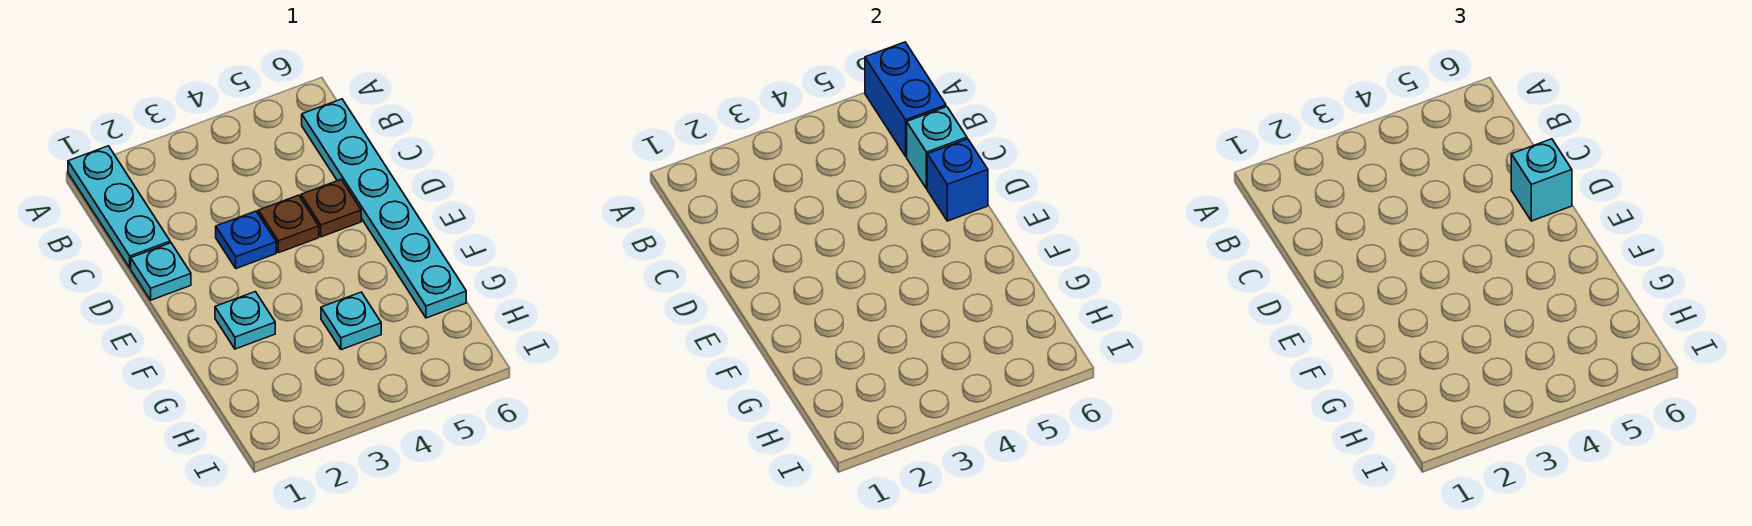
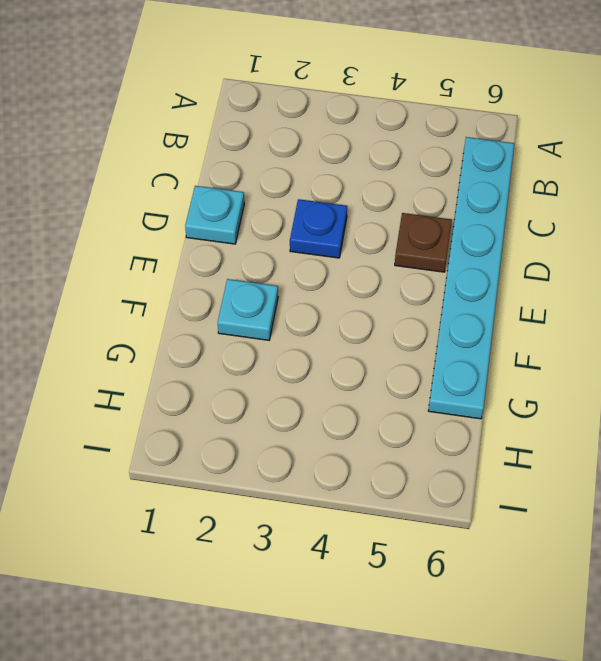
none -> cyan 1x3 plate [68,146,170,268]
none -> brown 1x1 plate [258,195,319,253]
none -> cyan 1x1 plate [321,292,381,350]

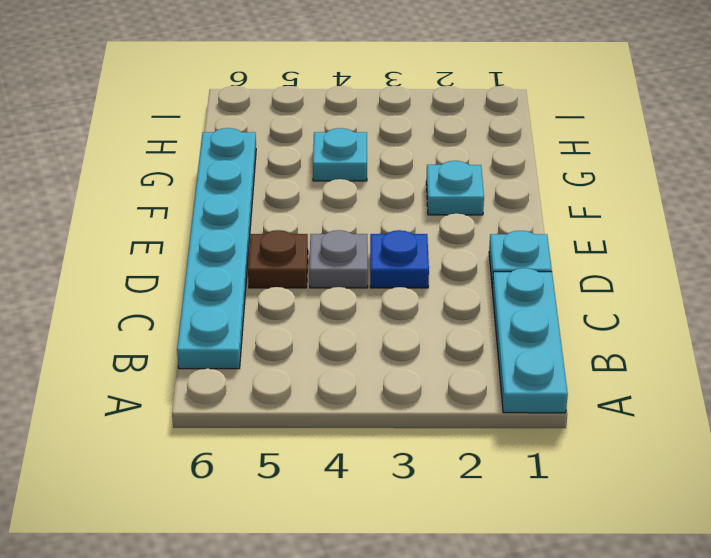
grey 1x1 plate [309,230,368,288] -> brown 1x1 plate [258,195,319,253]
none -> blue 1x2 brick [865,42,946,156]
none -> cyan 1x1 brick [907,107,967,189]
none -> blue 1x1 brick [927,139,988,221]

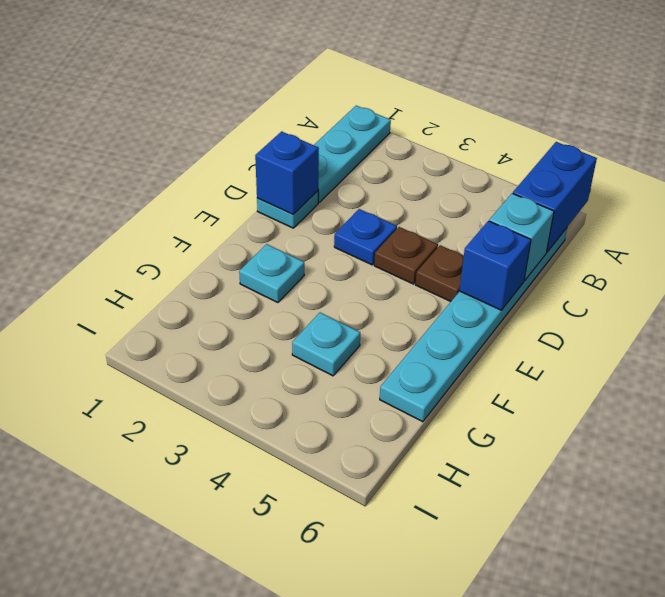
blue 1x1 brick [255,131,319,214] -> none
none -> cyan 1x1 brick [1511,139,1572,221]

